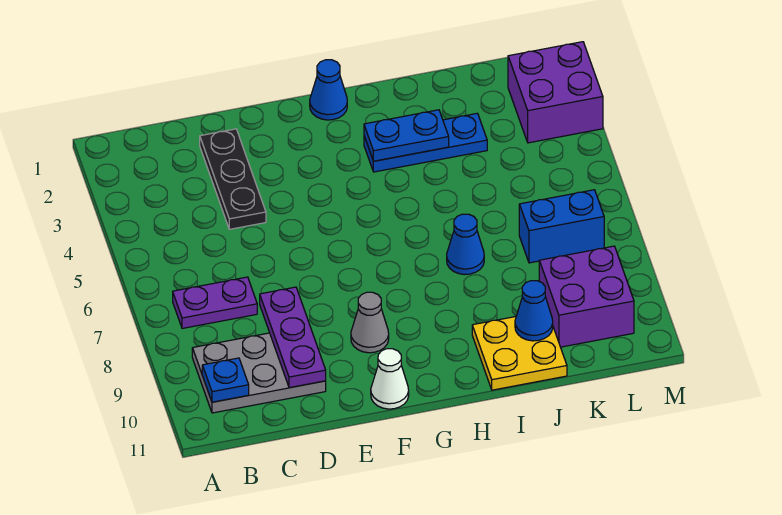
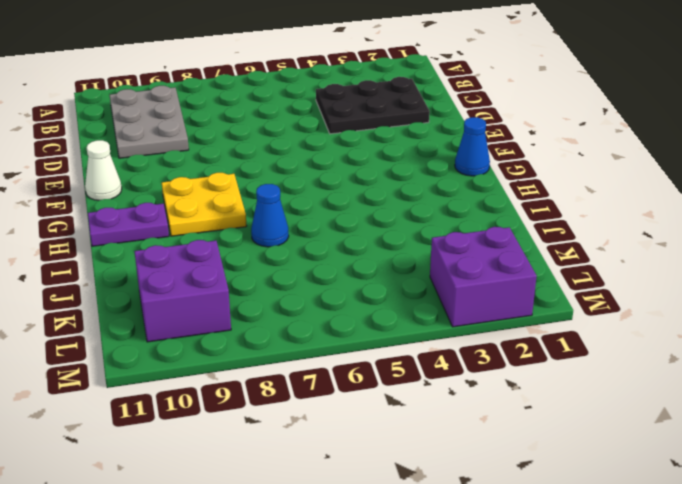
black 2x3 plate [316,77,430,134] -> black 1x3 plate [200,129,266,229]
yellow 2x2 plate [162,173,246,236] -> yellow 2x2 plate moved to [472,317,567,390]
purple 1x2 plate [88,203,169,246] -> purple 1x2 plate turned to [173,277,257,328]
none -> grey 1x1 cone [351,292,389,353]
none -> blue 1x3 plate [364,113,487,172]
none -> blue 1x2 brick [519,190,604,263]

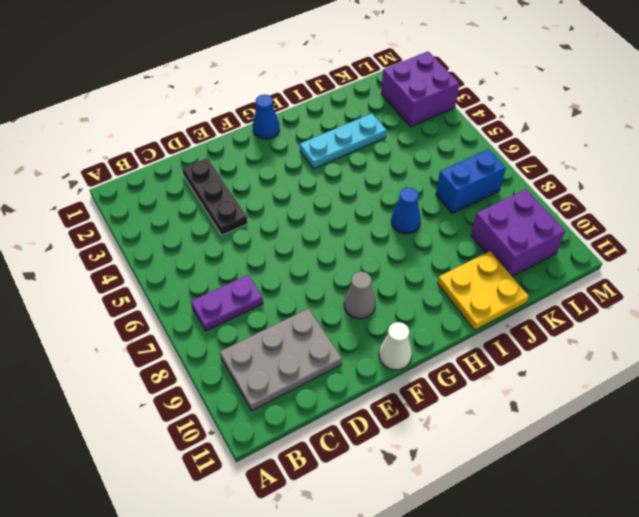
cyan 1x3 plate [300,113,386,169] -> blue 1x3 plate [364,113,487,172]
none -> blue 1x1 plate [202,358,249,402]
none -> purple 1x3 plate [260,287,326,388]
none -> blue 1x2 plate [364,110,449,161]

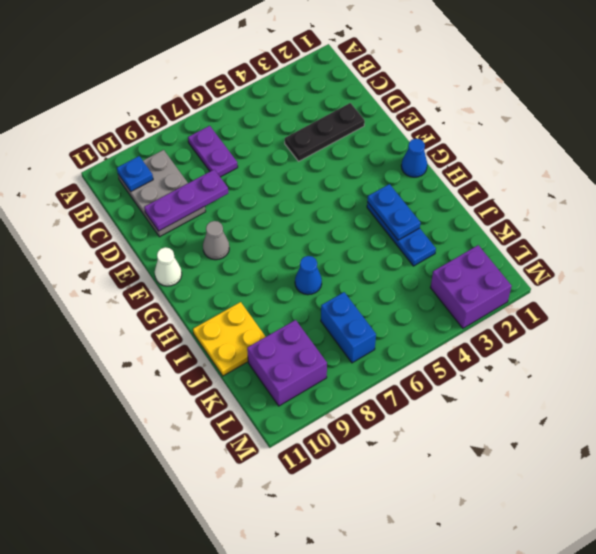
none -> blue 1x1 cone [515,281,553,341]

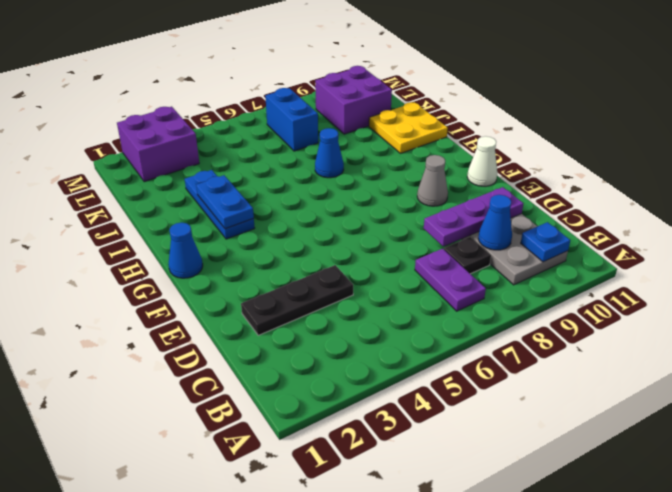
black 1x1 plate [444,237,491,274] -> none
blue 1x1 cone [478,195,512,250] -> blue 1x1 cone moved to [515,281,553,341]

